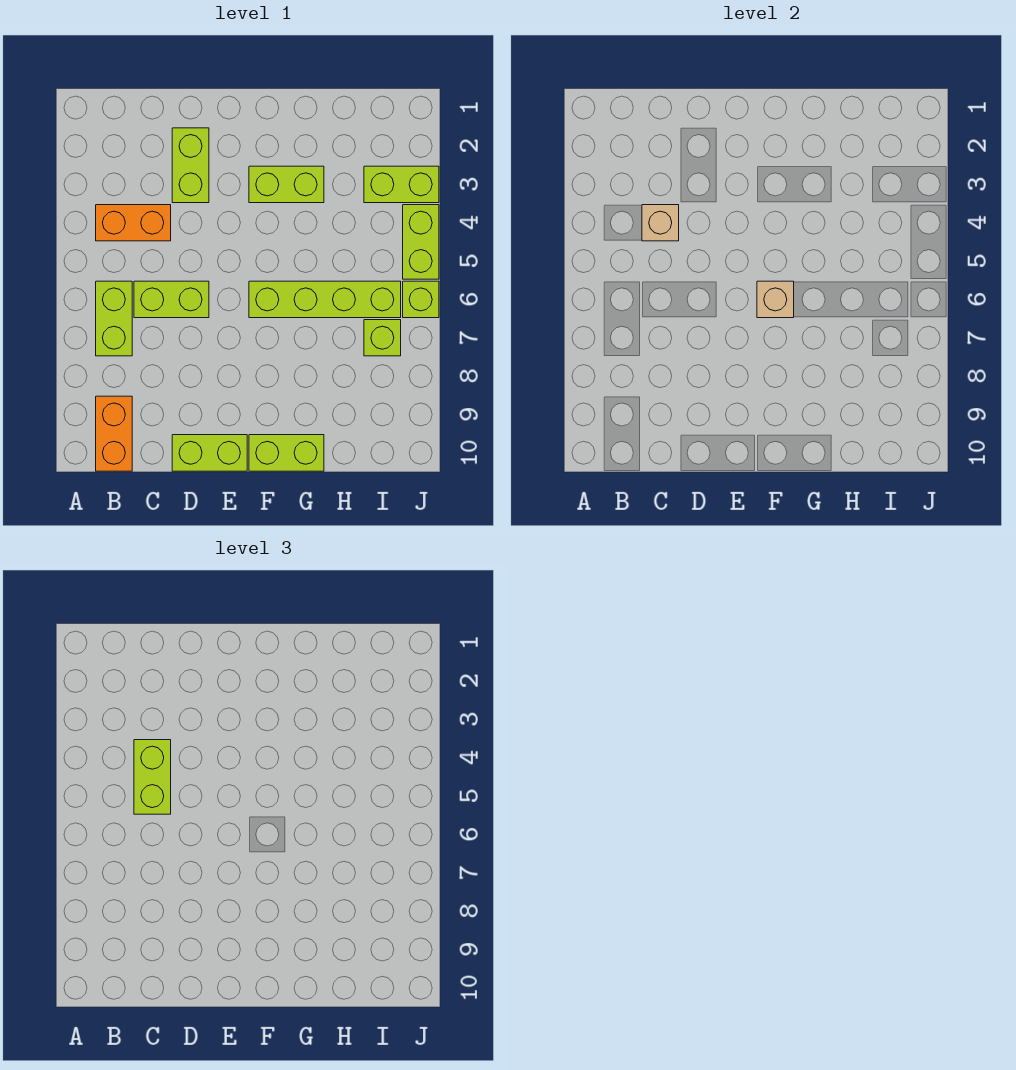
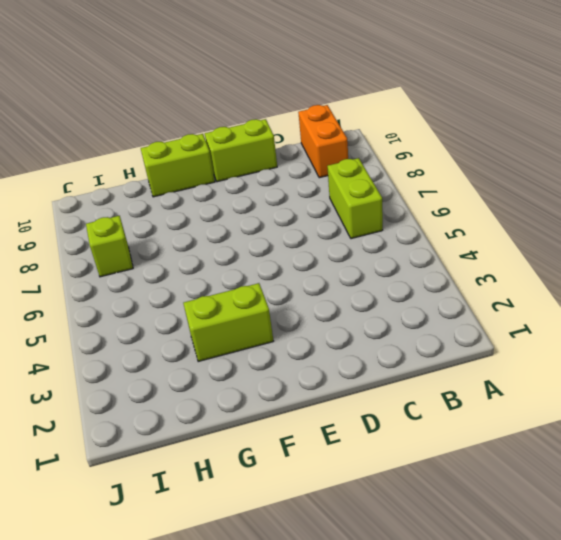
none -> orange 1x2 brick [96,205,171,241]
none -> lime 1x2 brick [134,281,209,318]
none -> lime 1x2 brick [172,128,209,203]

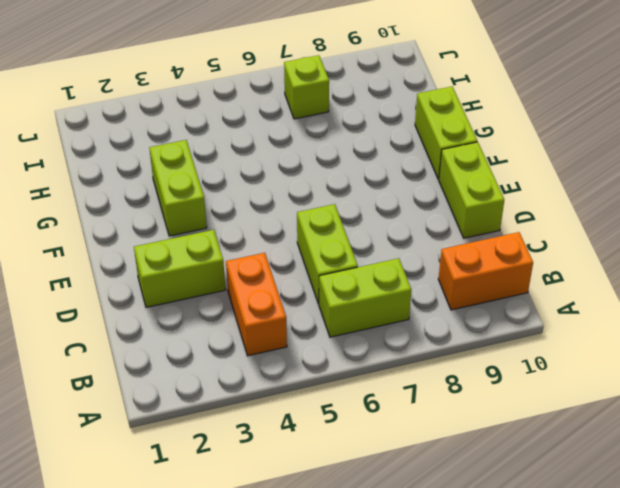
none -> lime 1x4 brick [249,281,401,318]
none -> lime 1x2 brick [364,166,439,203]
none -> lime 1x2 brick [403,205,439,279]

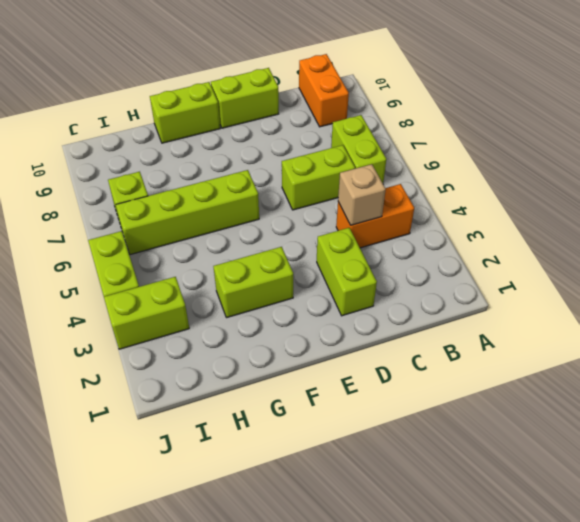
none -> lime 1x1 brick [403,281,439,318]
none -> tan 1x1 brick [757,281,794,318]
none -> lime 1x2 brick [134,740,171,814]

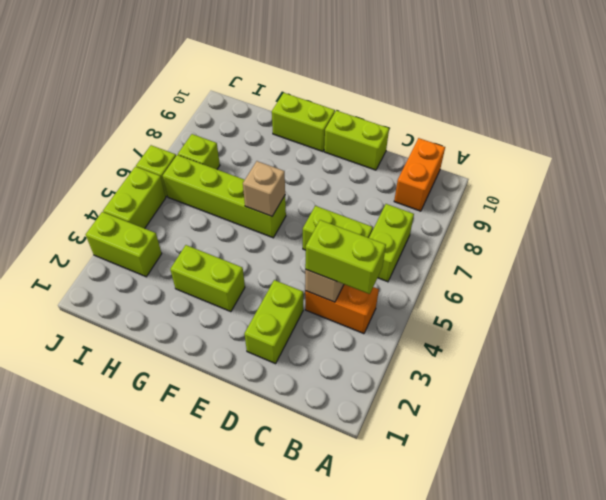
lime 1x2 brick [305,220,386,294] -> lime 1x2 brick turned to [134,740,171,814]

